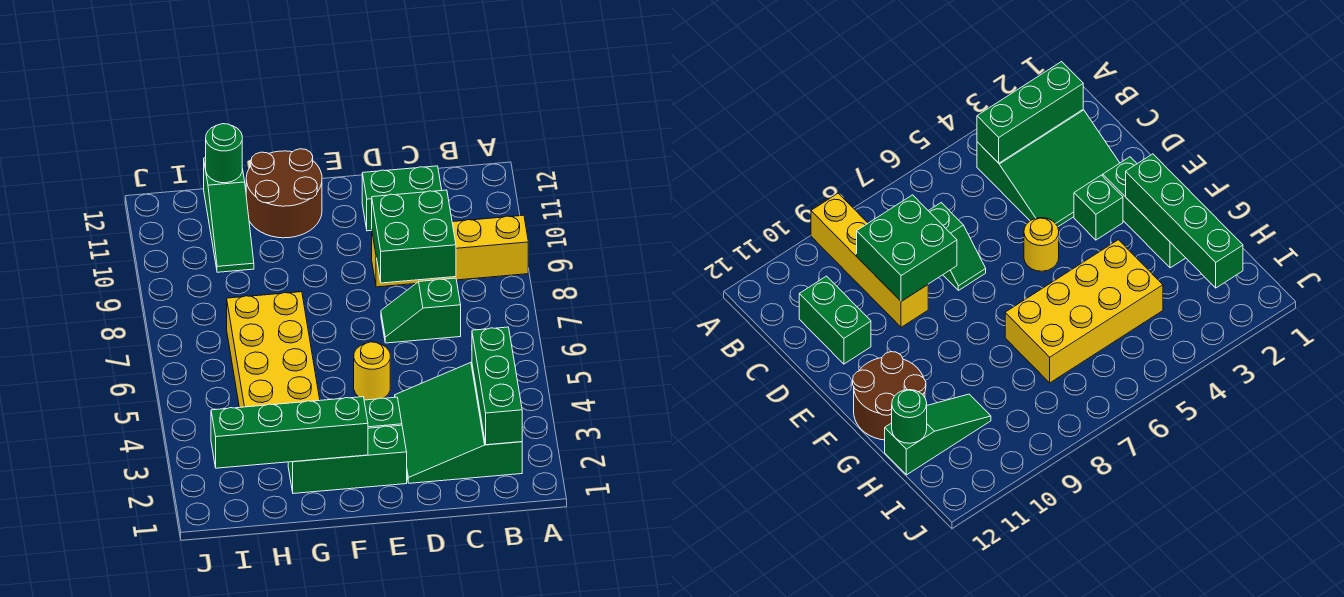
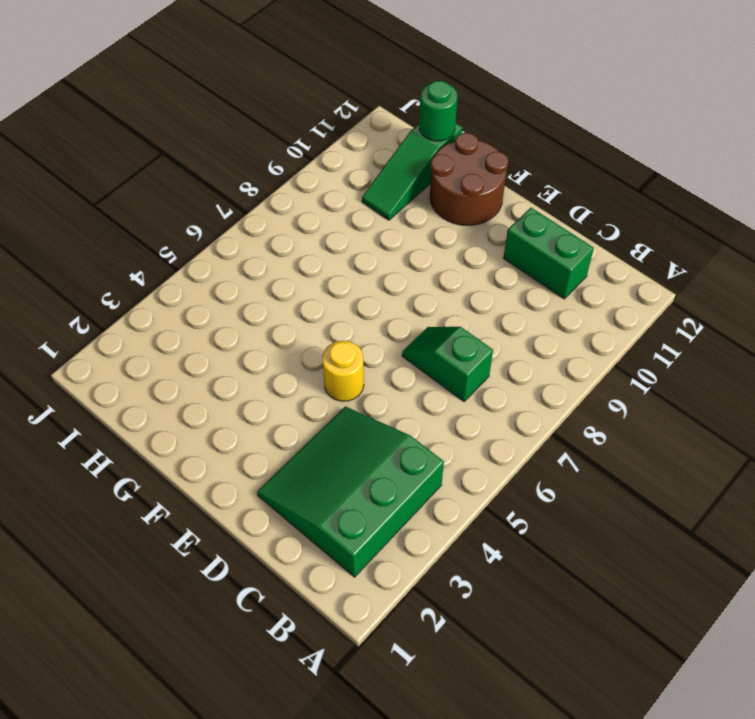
none -> yellow 1x4 brick [372,215,528,287]
none -> green 1x3 brick [288,425,407,494]
none -> green 1x1 brick [364,397,402,428]

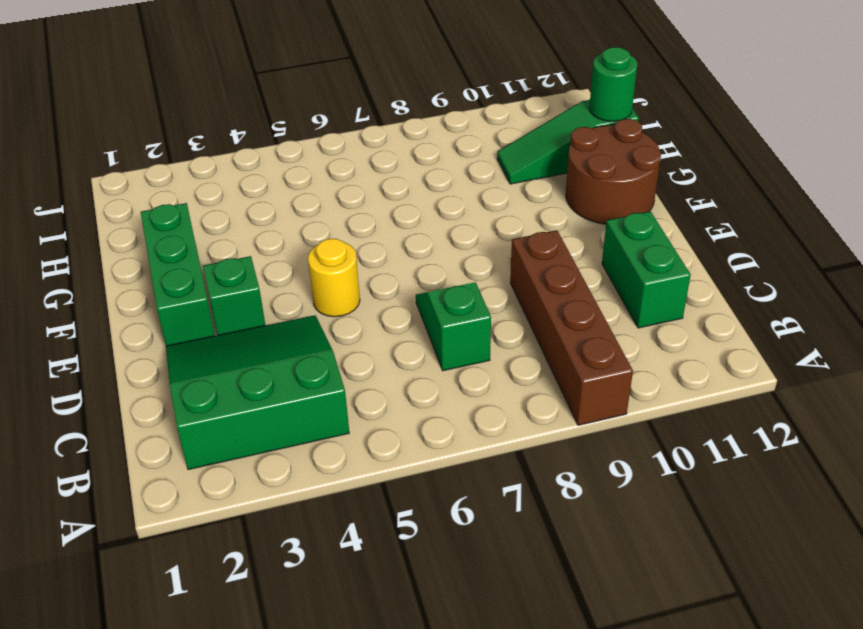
brown 1x4 brick [510,230,633,425] -> yellow 1x4 brick [372,215,528,287]
none -> yellow 2x4 brick [227,292,320,407]
none -> green 1x3 brick [472,327,522,445]
none -> green 2x2 brick [372,190,456,283]

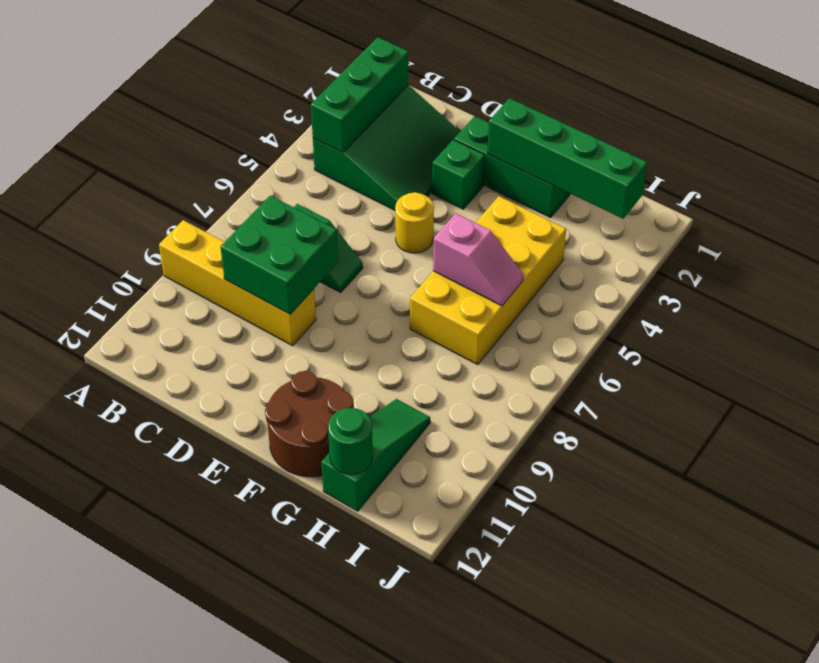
pink 1x2 slope [433,213,524,306] -> none
none -> green 1x2 brick [362,166,442,231]

